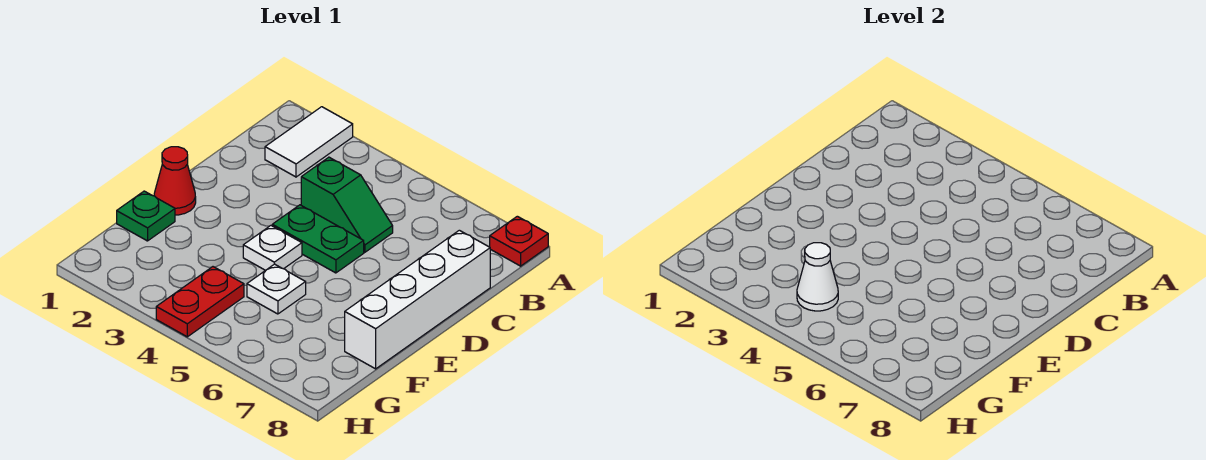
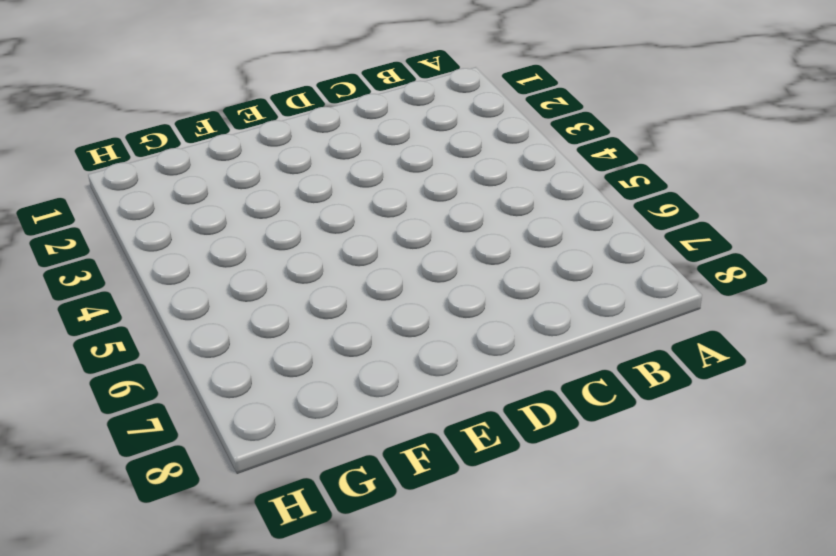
none -> white 1x2 tile [265,107,353,177]
none -> red 1x1 plate [490,216,548,266]

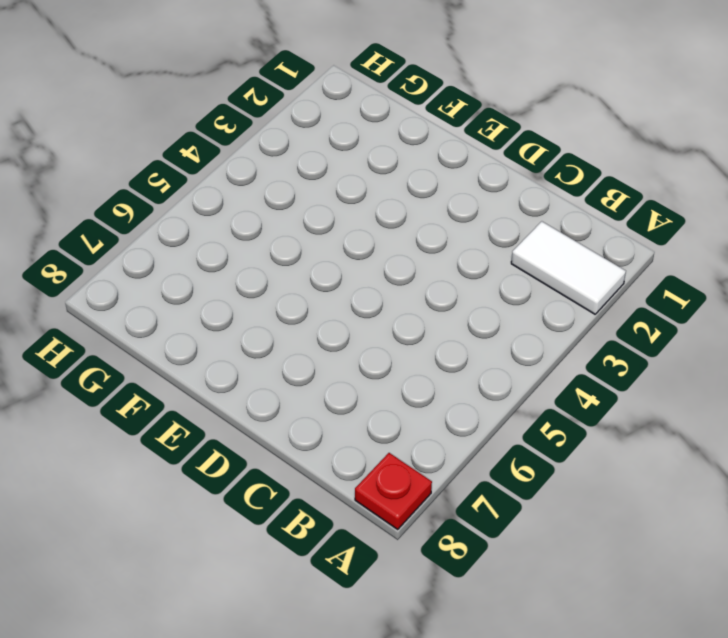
none -> green 1x2 slope [301,157,393,252]
none -> white 1x4 brick [345,230,490,369]

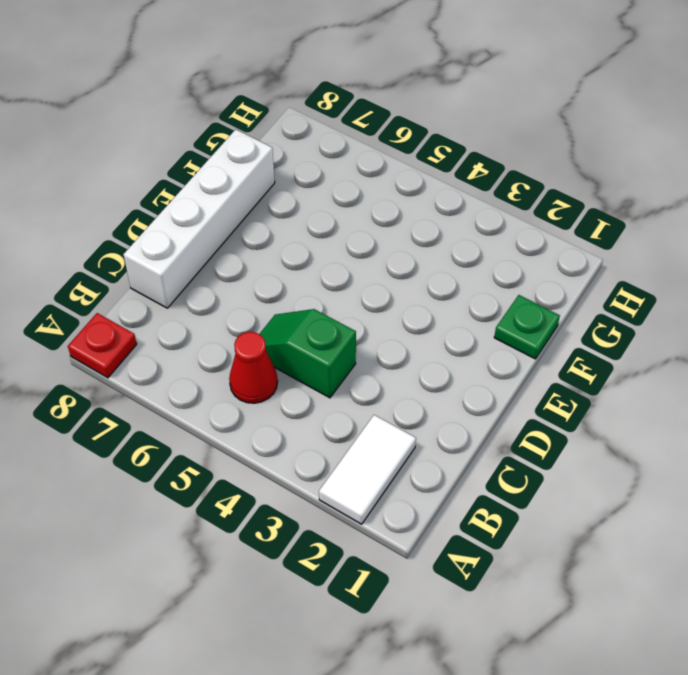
red 1x1 cone [229,332,278,403] -> red 1x1 cone moved to [154,147,196,215]
none -> green 1x2 plate [272,205,364,273]
none -> white 1x1 plate [243,226,302,270]

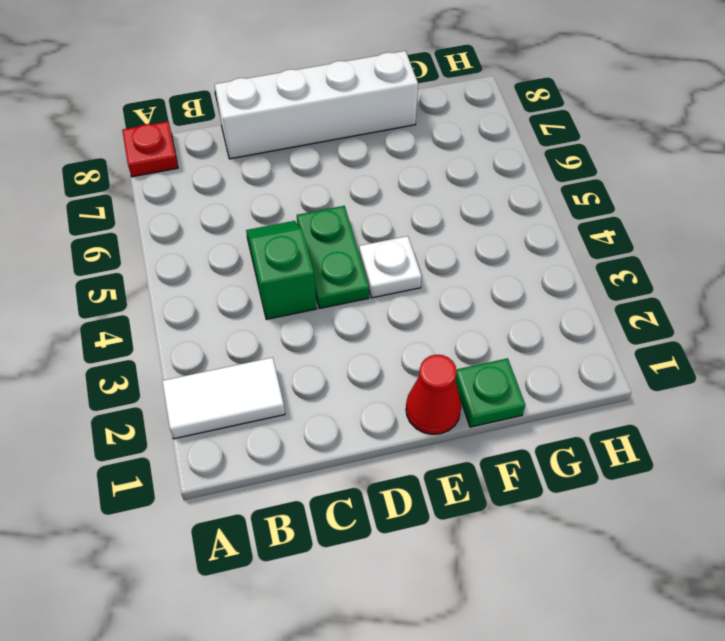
none -> white 1x1 plate [247,264,306,314]
none -> red 1x2 plate [156,267,244,337]

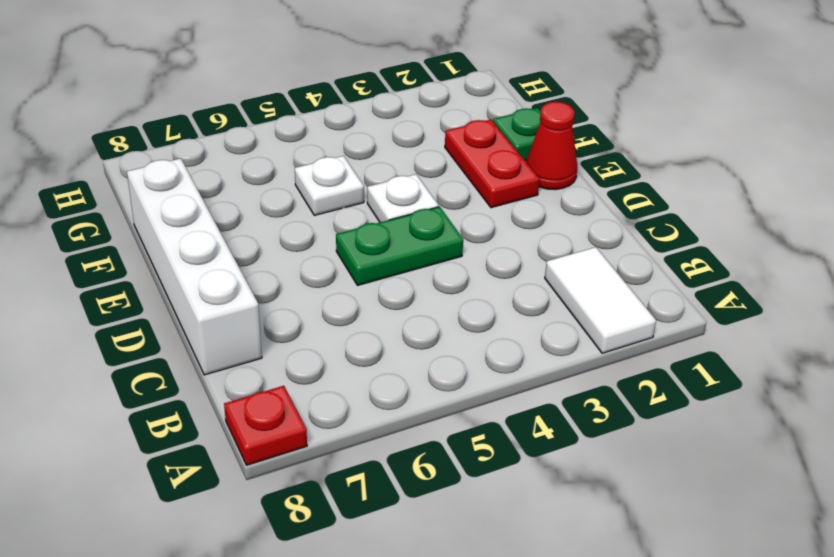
red 1x2 plate [445,120,540,208] -> red 1x2 plate moved to [156,267,244,337]
none -> green 1x2 slope [301,157,393,252]
none -> white 1x1 cone [797,243,838,311]

